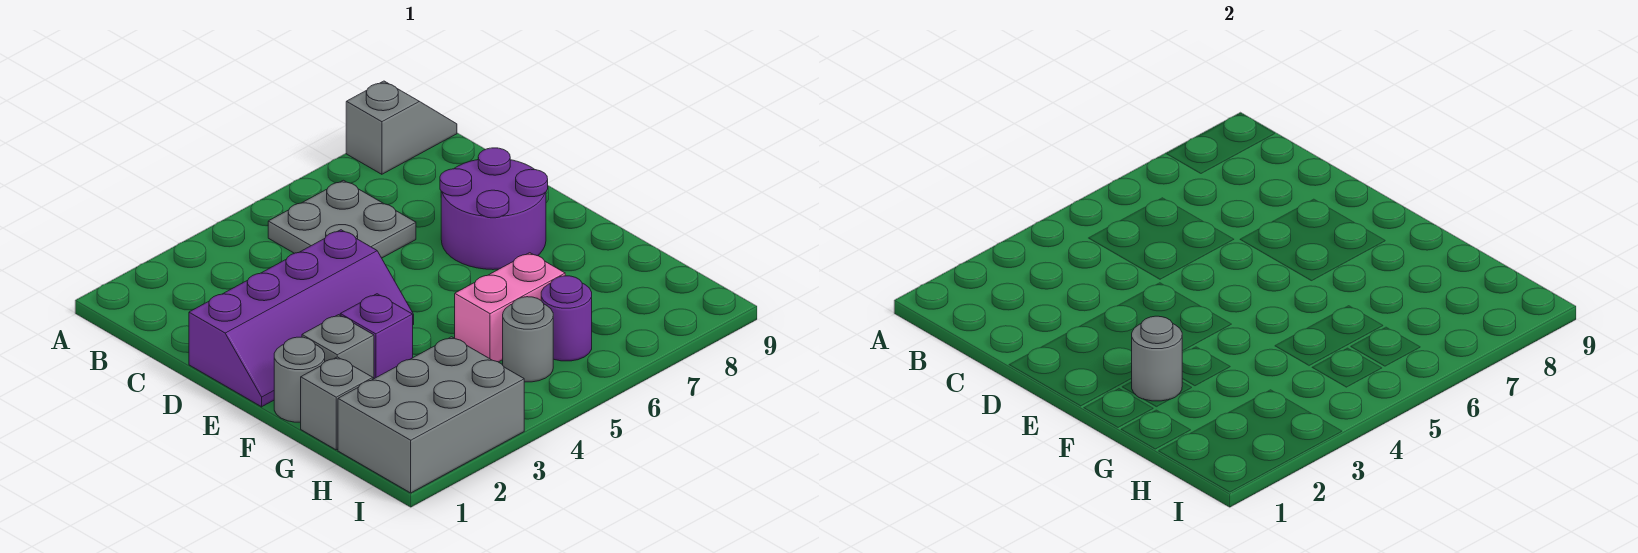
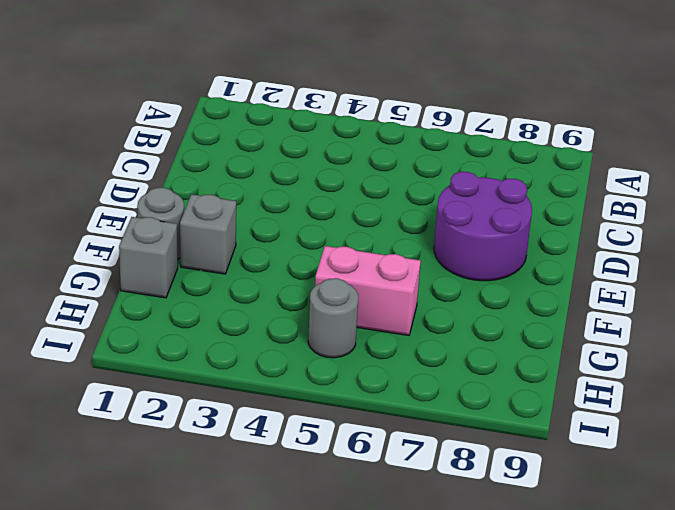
none -> grey 1x2 slope [346,81,457,174]
none -> grey 2x2 plate [268,180,416,258]
none -> purple 2x4 slope [189,230,414,407]

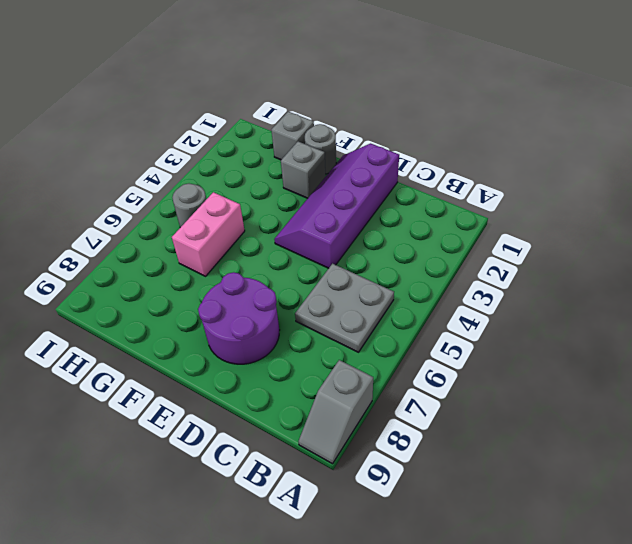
none -> purple 1x1 brick [340,294,413,379]
none -> grey 2x3 brick [338,337,524,493]
none -> purple 1x1 round brick [541,276,592,361]

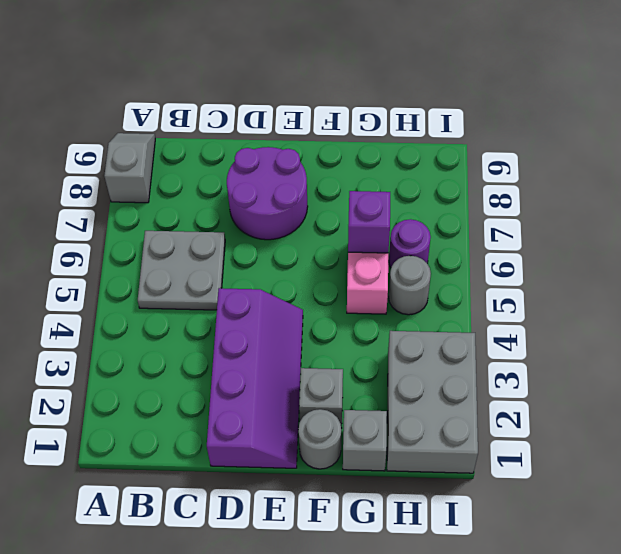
purple 1x1 brick [348,191,390,253] -> purple 1x1 brick moved to [340,294,413,379]
none -> grey 1x1 round brick [1132,316,1182,401]

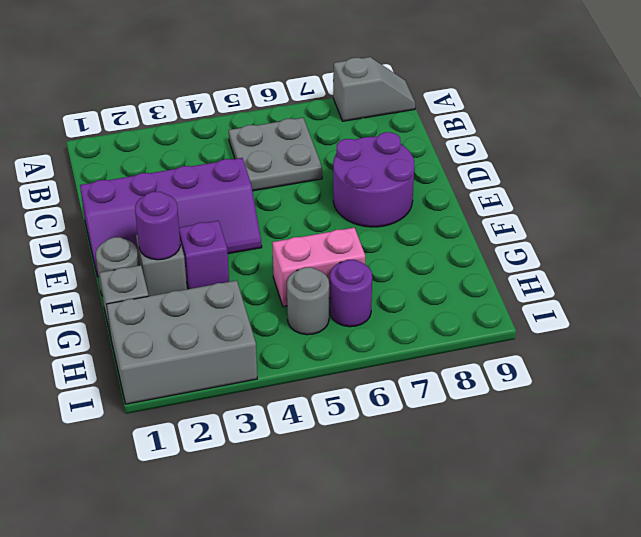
purple 1x1 round brick [135,192,180,260] -> grey 1x1 round brick [1132,316,1182,401]

